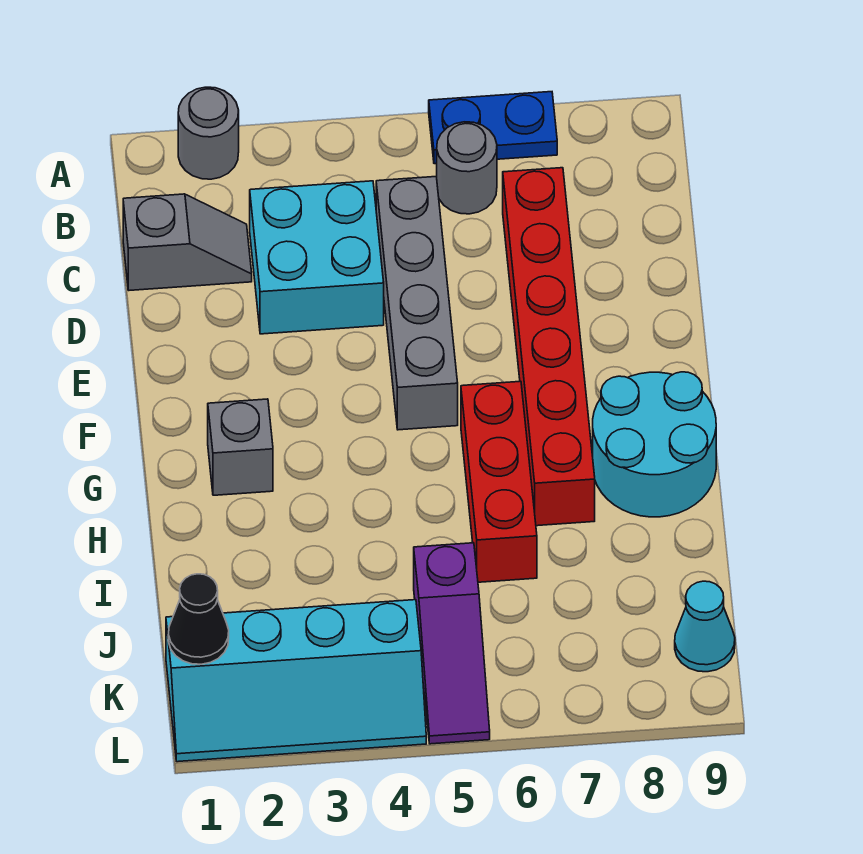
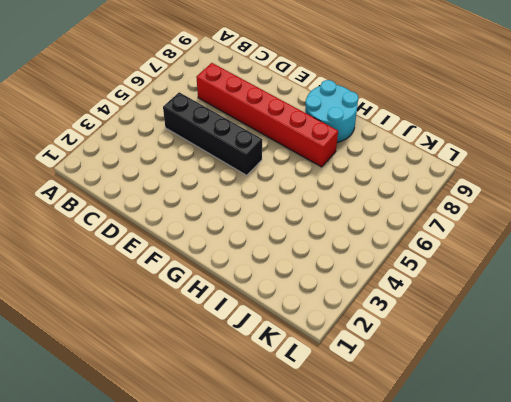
black 1x4 brick [163,92,262,175] -> grey 1x4 brick [376,177,458,430]
none -> grey 1x1 round brick [178,87,239,179]
none -> blue 1x2 plate [429,92,557,164]
none -> grey 1x1 round brick [437,122,497,214]

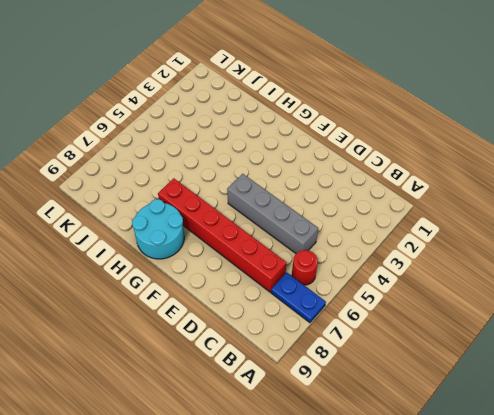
blue 1x2 plate [271,272,326,323] -> blue 1x2 plate turned to [429,92,557,164]
red 1x1 round brick [292,250,318,285] -> grey 1x1 round brick [437,122,497,214]
none -> grey 1x1 round brick [178,87,239,179]
none -> grey 1x2 slope [123,194,252,290]
none -> cyan 2x2 brick [250,181,384,334]

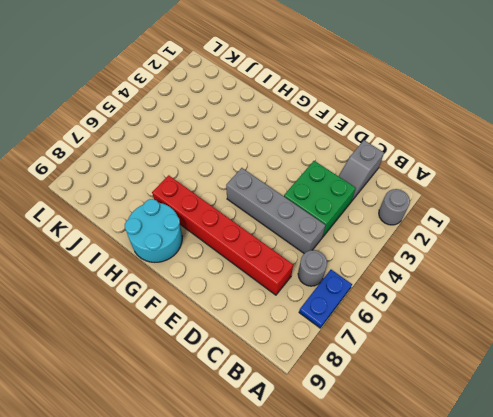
green 2x2 brick [284,161,356,236] -> cyan 2x2 brick [250,181,384,334]
none -> grey 1x1 brick [208,399,273,495]
none -> red 1x3 brick [461,381,537,582]
none -> purple 1x3 slope [414,543,490,744]

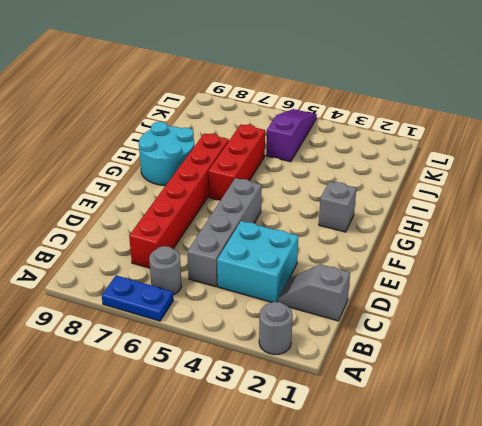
none -> cyan 2x4 slope [166,600,426,762]
none -> cyan 1x1 cone [675,581,735,672]
none -> black 1x1 cone [168,574,229,664]

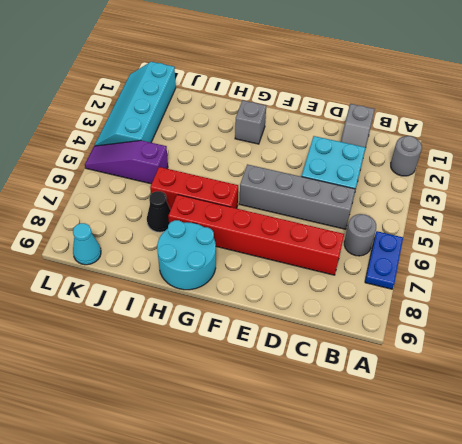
black 1x1 cone [147,191,170,232] -> black 1x1 cone moved to [168,574,229,664]

